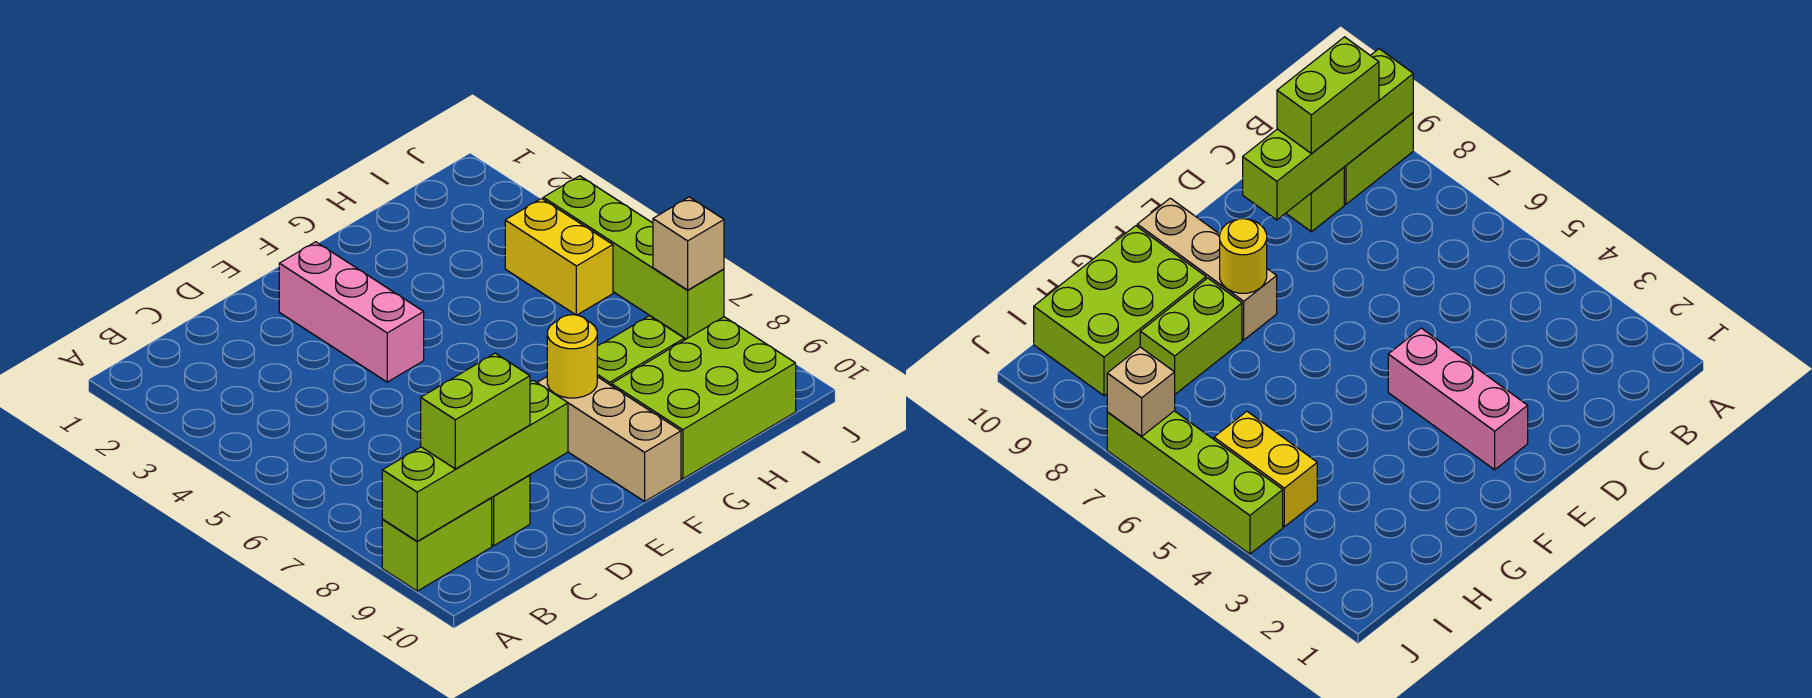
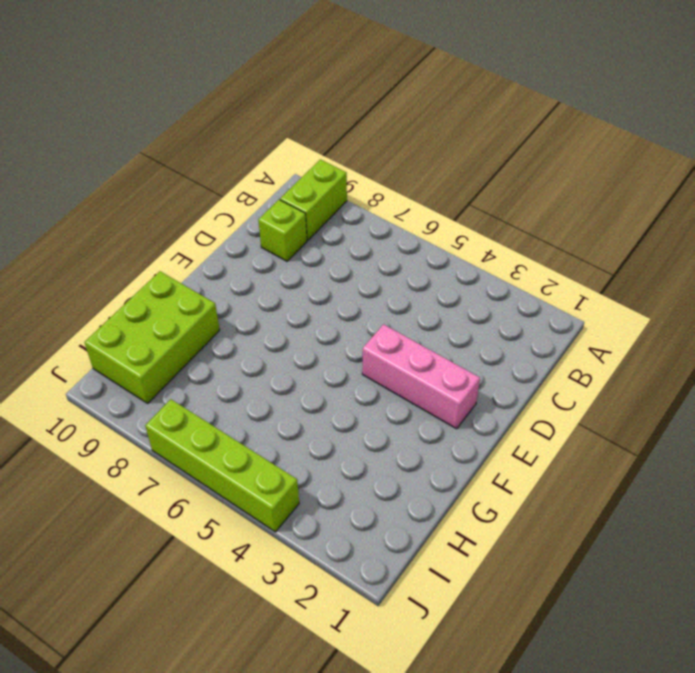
none -> tan 1x3 brick [537,377,681,501]
none -> lime 1x2 brick [597,316,684,386]
none -> yellow 1x2 brick [505,199,613,315]

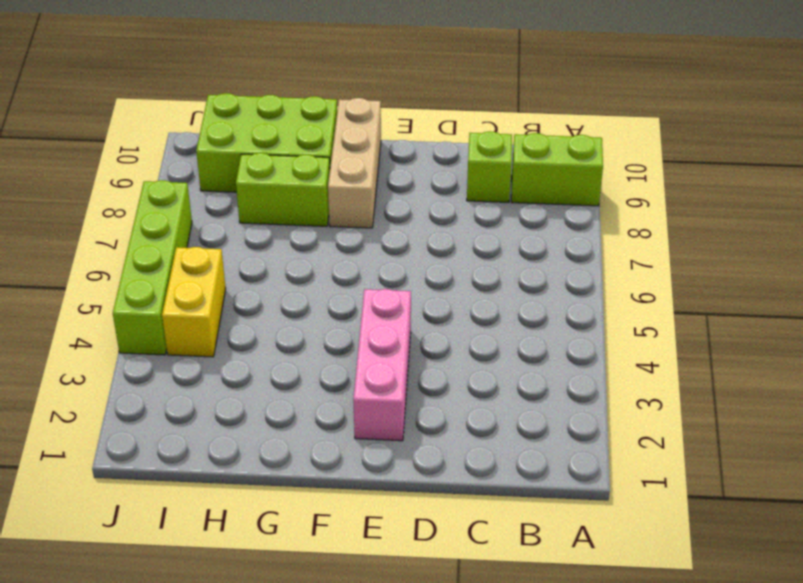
none -> lime 1x4 brick [382,380,568,541]
none -> yellow 1x1 round brick [547,315,597,398]
none -> tan 1x1 brick [653,197,724,290]

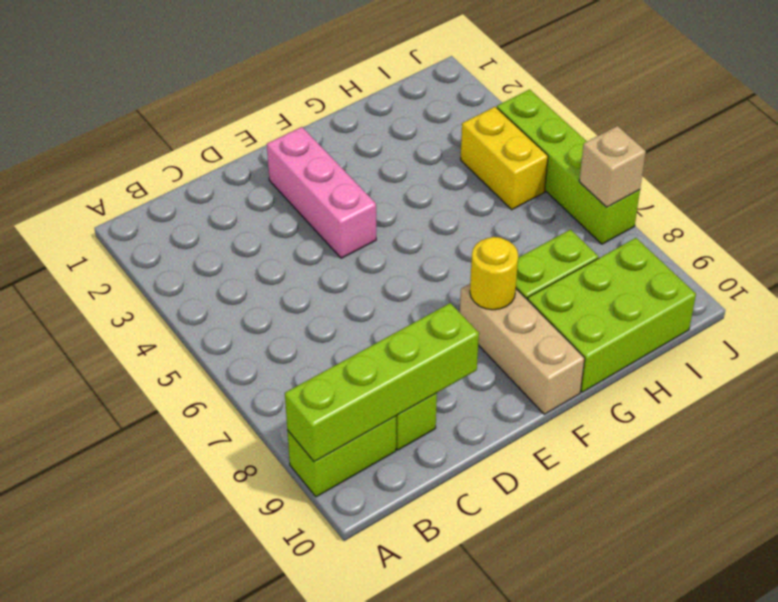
none -> lime 1x2 brick [421,353,530,469]

